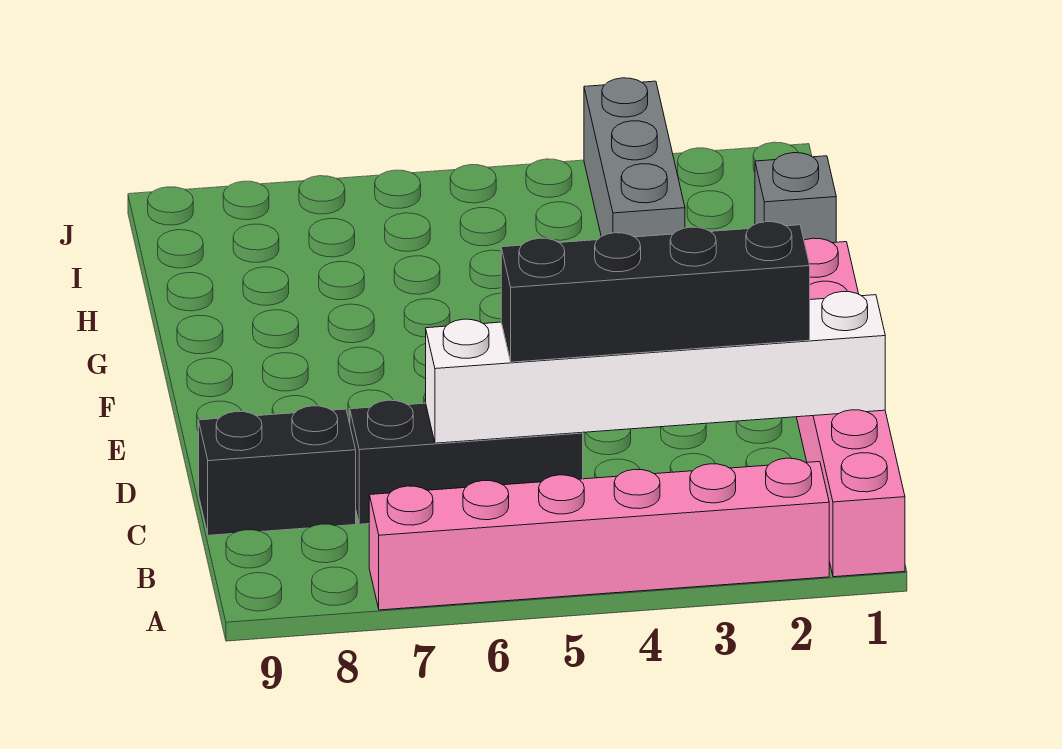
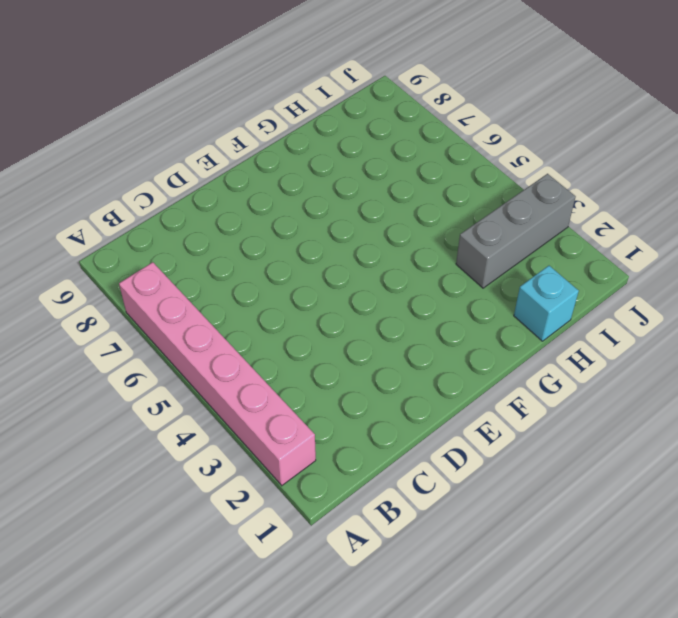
cyan 1x1 brick [514,266,579,341] -> grey 1x1 brick [755,153,836,243]
none -> pink 1x6 brick [797,238,905,577]
none -> black 1x3 brick [350,400,583,524]

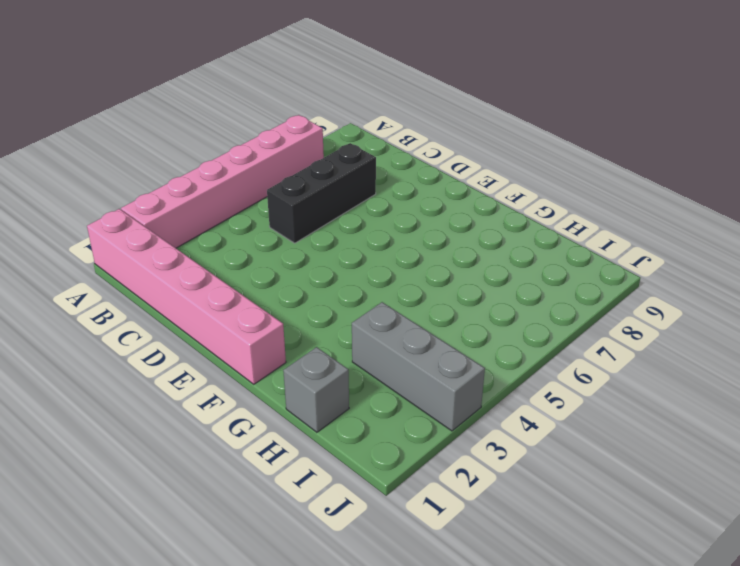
none -> black 1x2 brick [199,406,356,535]
none -> white 1x6 brick [426,292,885,443]

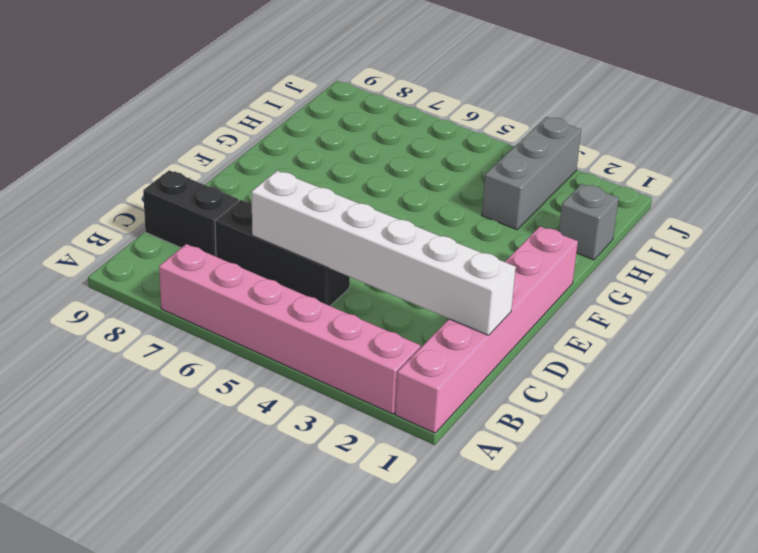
none -> black 1x4 brick [501,222,810,362]

